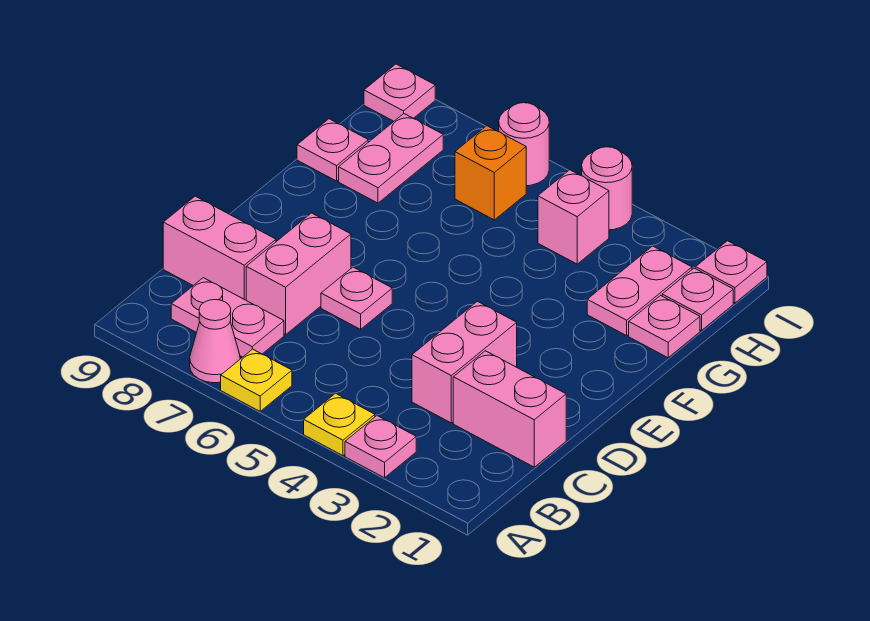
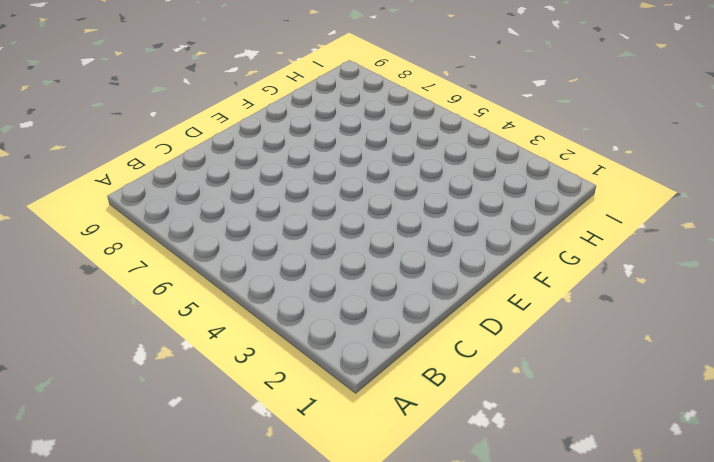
none -> pink 1x1 plate [345,416,416,478]
none -> yellow 1x1 plate [304,393,375,456]
none -> yellow 1x1 plate [221,349,292,411]

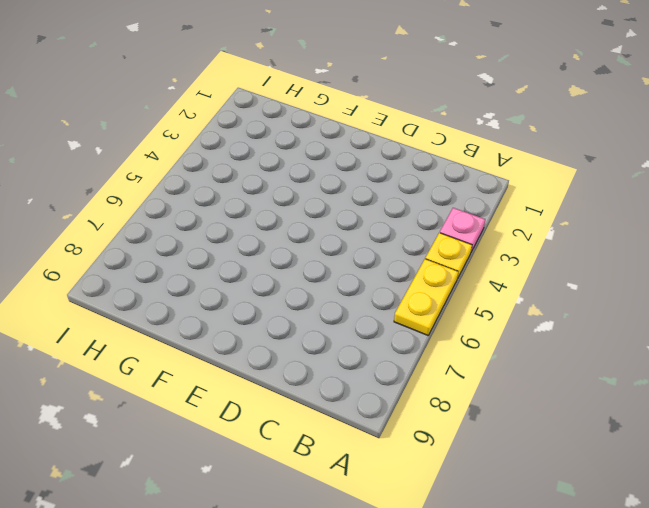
yellow 1x2 plate [394,259,458,335] -> yellow 1x1 plate [221,349,292,411]
none -> pink 1x1 cone [190,300,240,383]
none -> pink 1x2 plate [171,278,284,357]
none -> pink 1x2 brick [453,351,566,467]

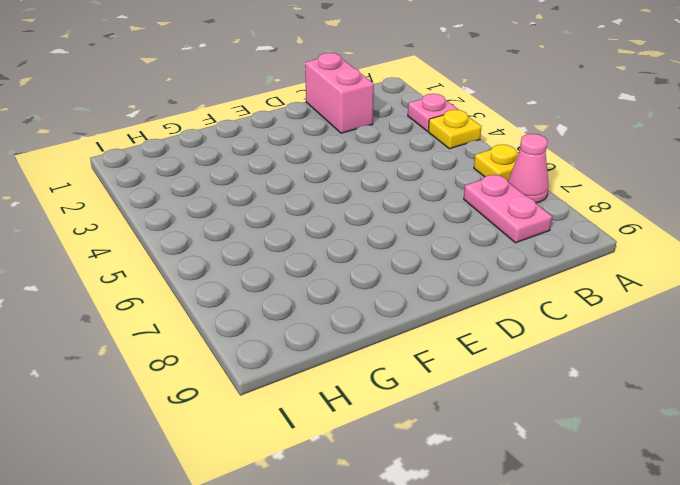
none -> pink 1x2 brick [412,301,517,423]
none -> pink 1x2 brick [246,213,351,335]
none -> pink 1x2 brick [163,196,276,300]

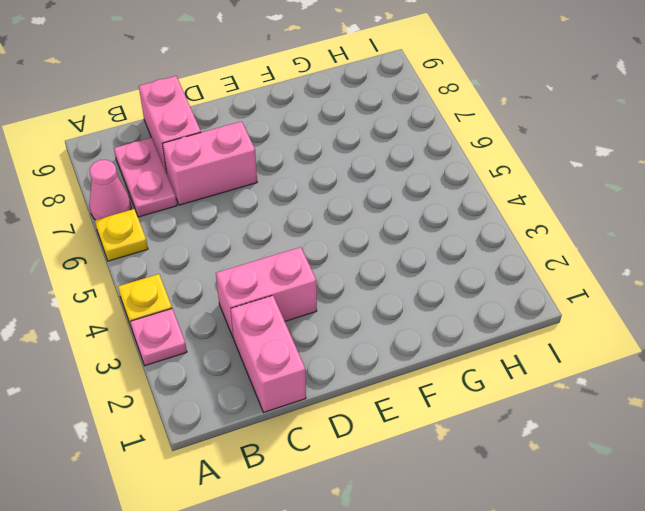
none -> pink 1x1 plate [321,267,392,329]
none -> pink 1x1 plate [629,295,700,358]
none -> pink 1x2 plate [587,246,692,336]

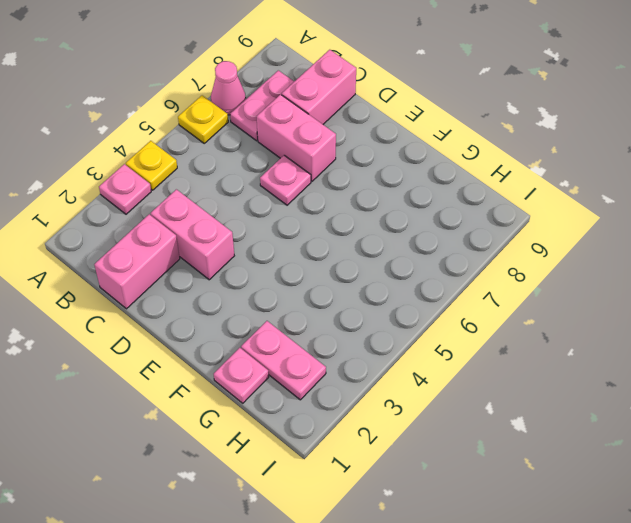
none -> pink 1x2 plate [339,114,443,203]
none -> pink 1x1 plate [297,119,368,181]
none -> pink 1x1 plate [662,268,733,330]

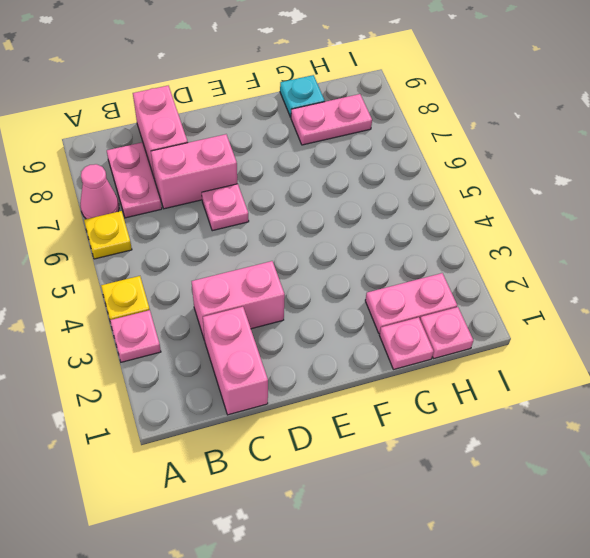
cyan 1x1 plate [280,75,325,117] -> pink 1x1 plate [297,119,368,181]
none -> pink 1x1 brick [538,170,609,264]
none -> orange 1x1 brick [455,126,526,220]
none -> pink 1x1 plate [696,241,767,303]

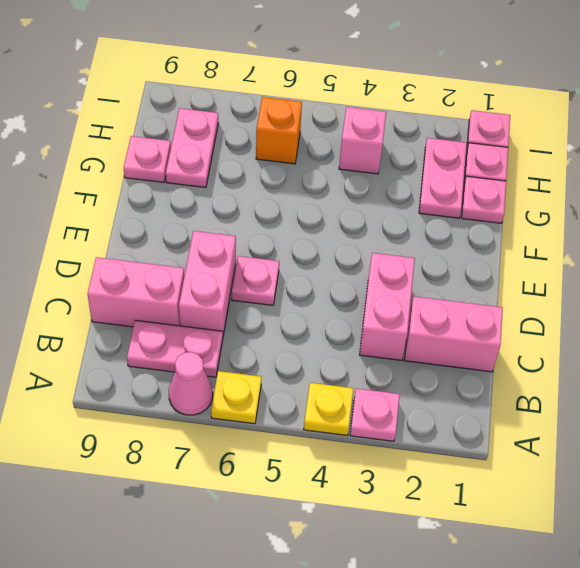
none -> pink 1x1 round brick [582,147,632,230]
none -> pink 1x1 round brick [499,103,549,186]
none -> pink 1x1 plate [364,64,435,121]

